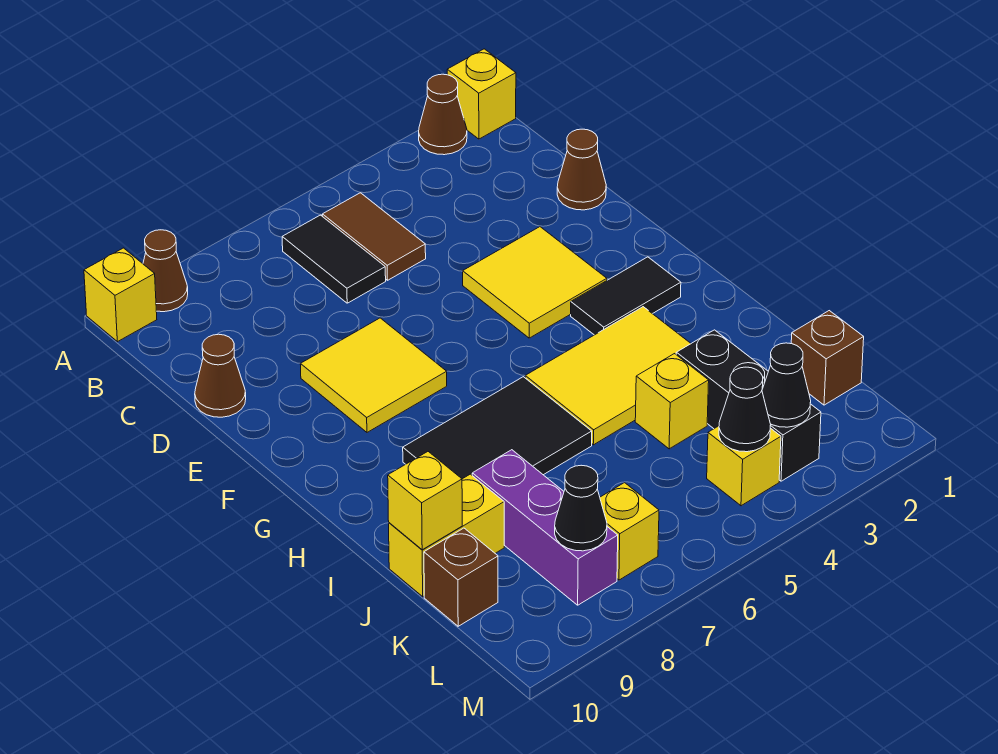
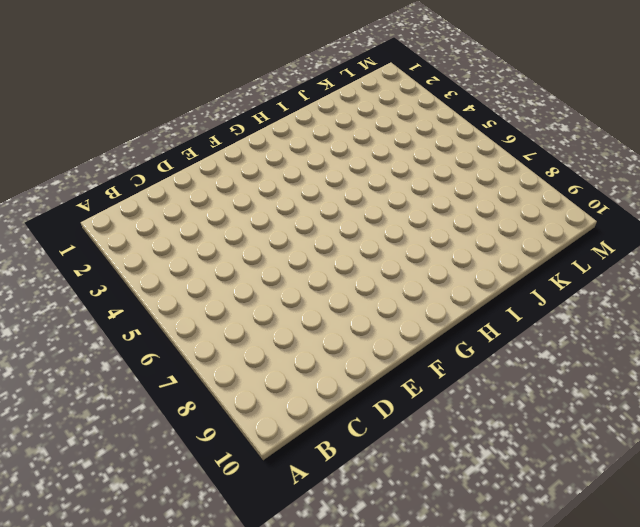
none -> yellow 1x1 brick [447,49,516,139]
none -> brown 1x1 cone [419,74,467,155]
none -> brown 1x1 cone [143,230,188,312]

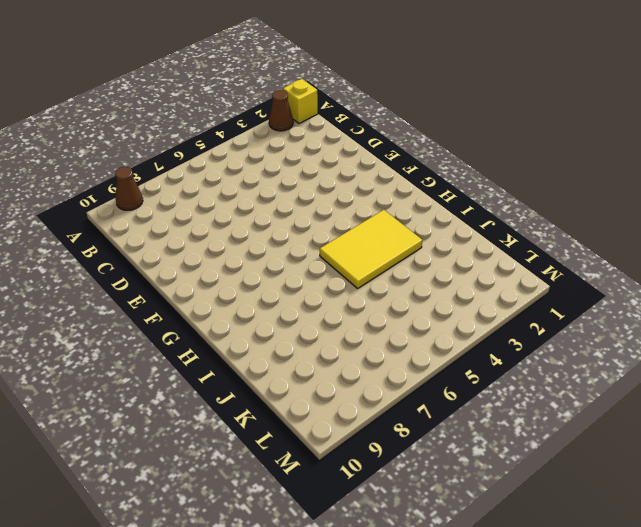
none -> yellow 1x1 brick [84,248,157,342]
none -> brown 1x2 tile [322,193,426,280]
none -> black 1x2 tile [282,215,386,303]

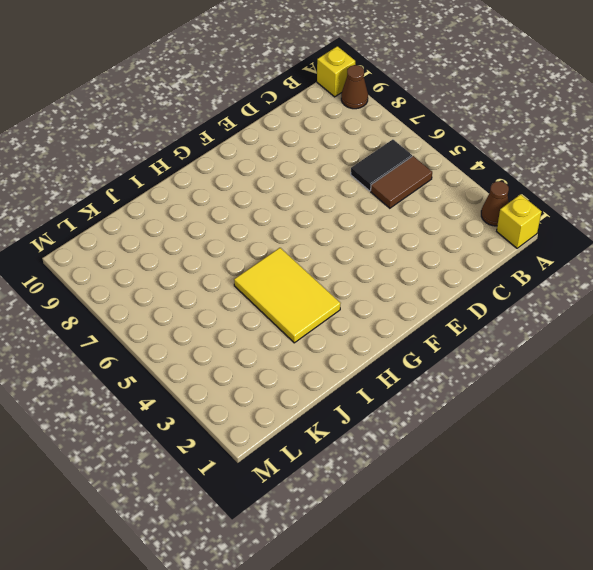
none -> brown 1x1 cone [557,129,606,210]
none -> brown 1x1 cone [195,334,246,417]
none -> yellow 2x2 tile [463,227,607,338]

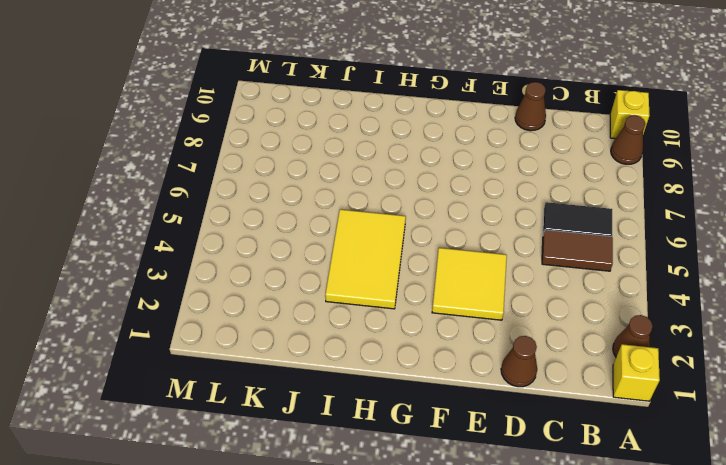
none -> yellow 2x2 tile [300,318,447,432]
none -> black 1x2 tile [571,257,681,335]
none -> black 2x3 tile [403,377,592,479]

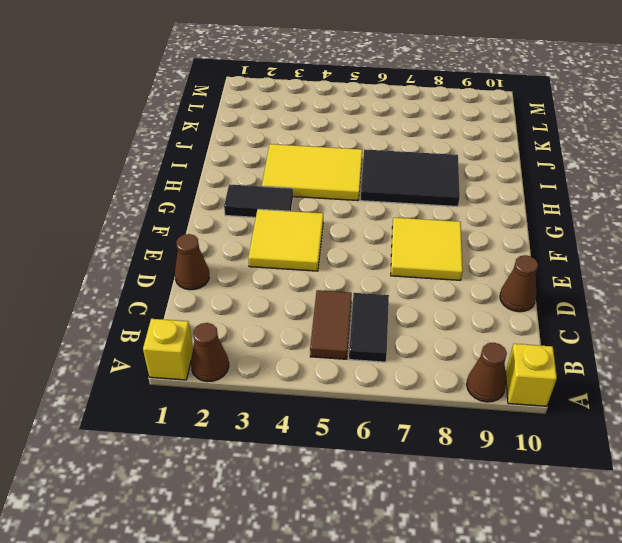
none -> black 1x3 brick [676,330,821,481]
none -> yellow 1x1 brick [635,354,709,449]
none -> purple 1x3 brick [472,450,618,605]

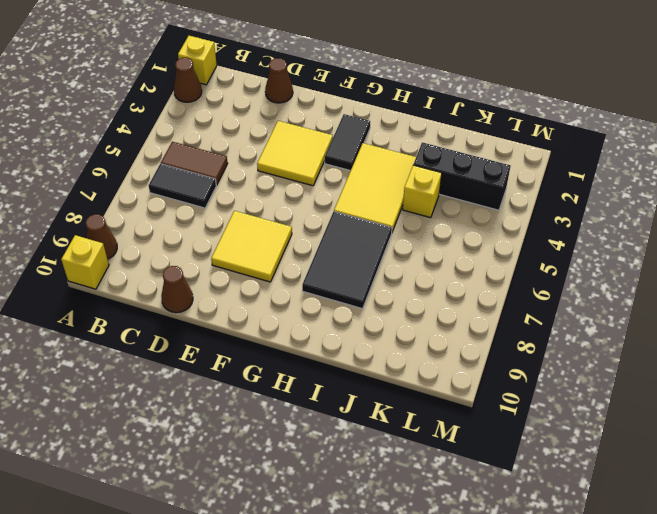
none -> purple 1x3 brick [472,450,618,605]
none -> yellow 1x2 brick [389,474,504,597]
none -> brown 1x1 brick [791,311,864,405]

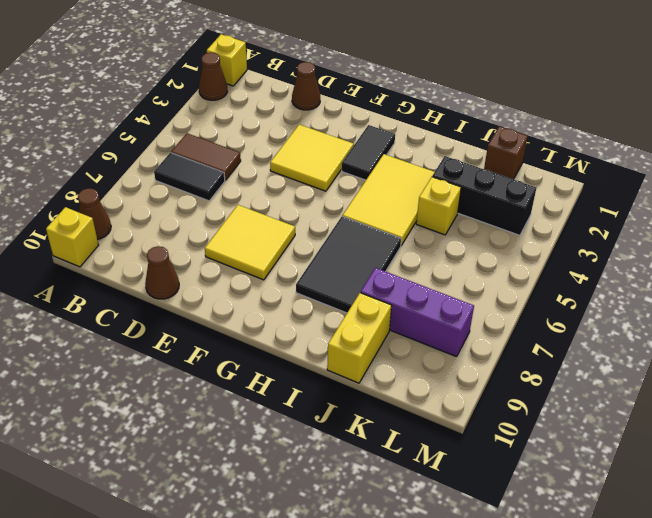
none -> brown 1x1 brick [424,528,498,626]
none -> yellow 1x1 brick [707,426,781,506]
none -> yellow 1x1 brick [600,483,659,580]

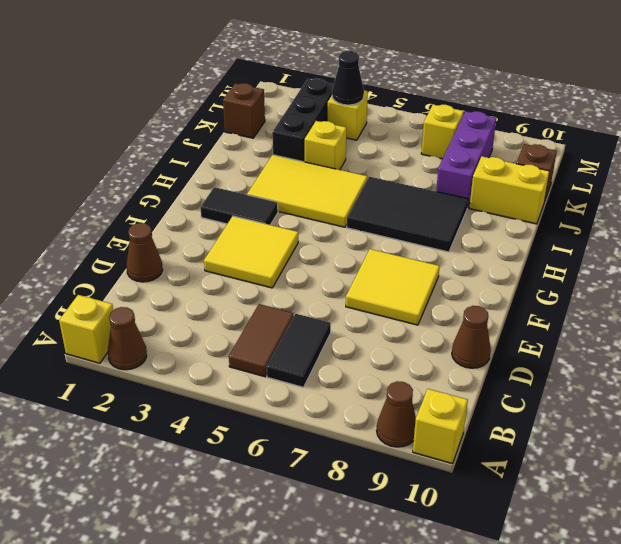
none -> yellow 1x1 brick [388,452,462,550]
none -> black 1x1 cone [762,343,811,427]
none -> black 1x1 cone [555,465,607,551]

